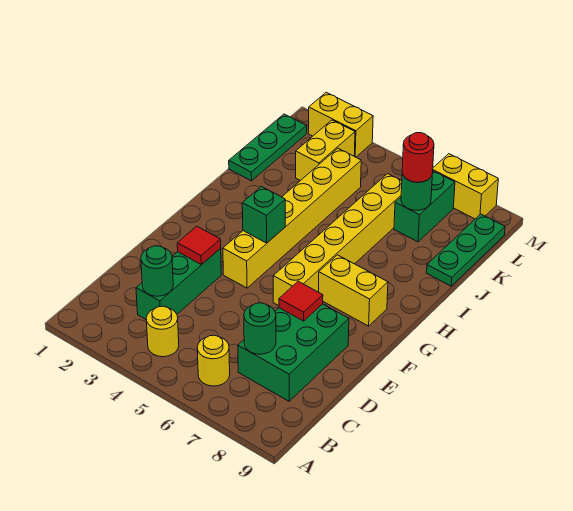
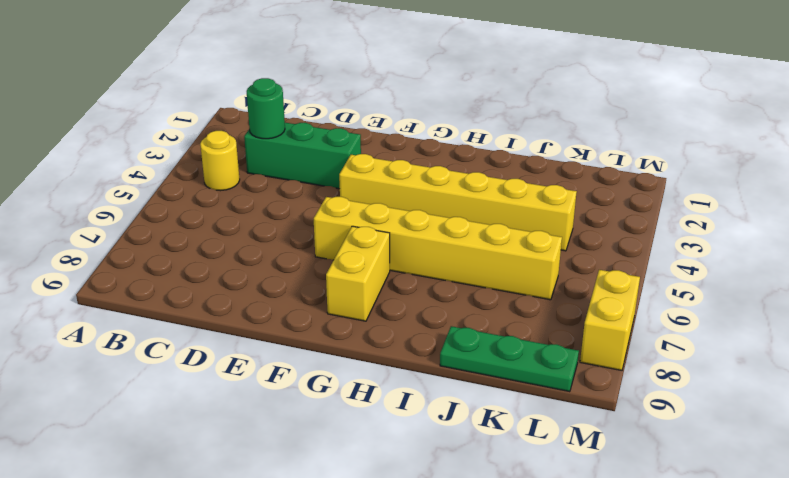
none -> yellow 1x1 round brick [197,335,230,386]
none -> green 2x3 brick [238,304,349,401]
none -> green 1x3 plate [229,114,307,181]

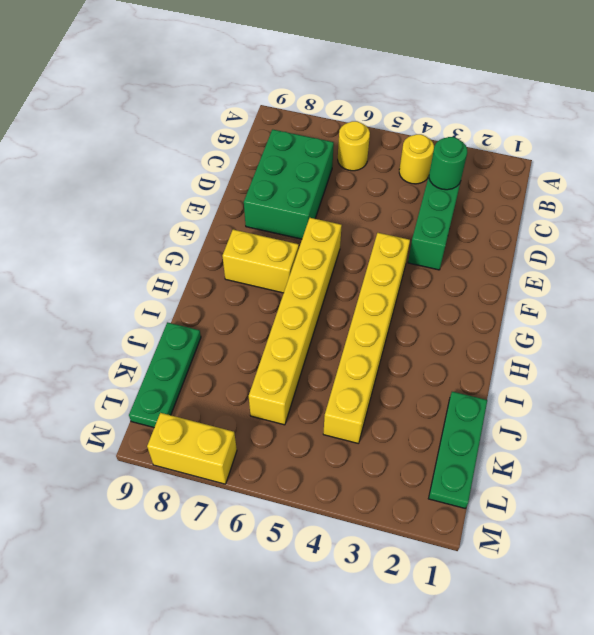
none -> yellow 1x2 brick [296,120,355,181]
none -> green 1x2 brick [394,171,455,242]
none -> yellow 1x2 brick [308,92,373,157]

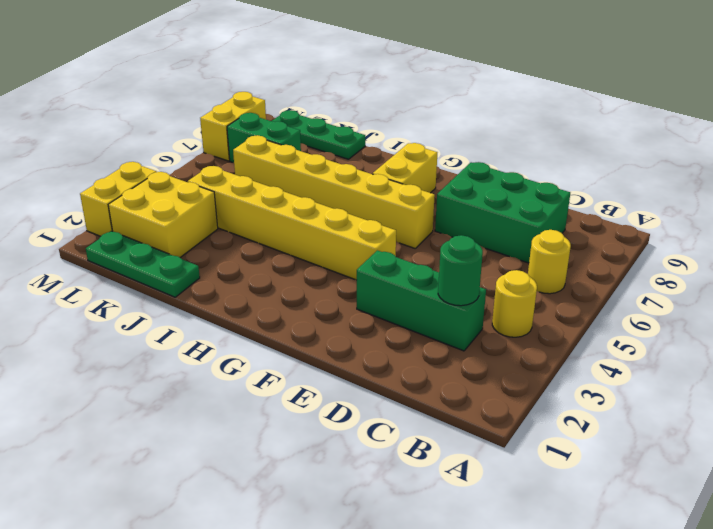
yellow 2x2 brick [108,172,218,257] -> yellow 1x2 brick [296,120,355,181]
none -> green 1x1 round brick [244,303,276,354]
none -> red 1x1 tile [177,226,221,265]
none -> red 1x1 tile [279,281,323,321]

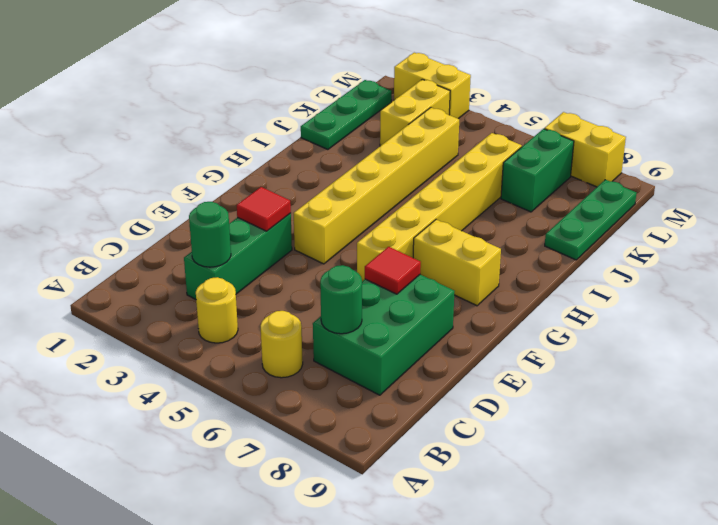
none -> green 1x1 brick [242,187,285,243]
none -> green 1x1 round brick [401,173,432,210]
none -> red 1x1 round brick [402,133,434,182]

